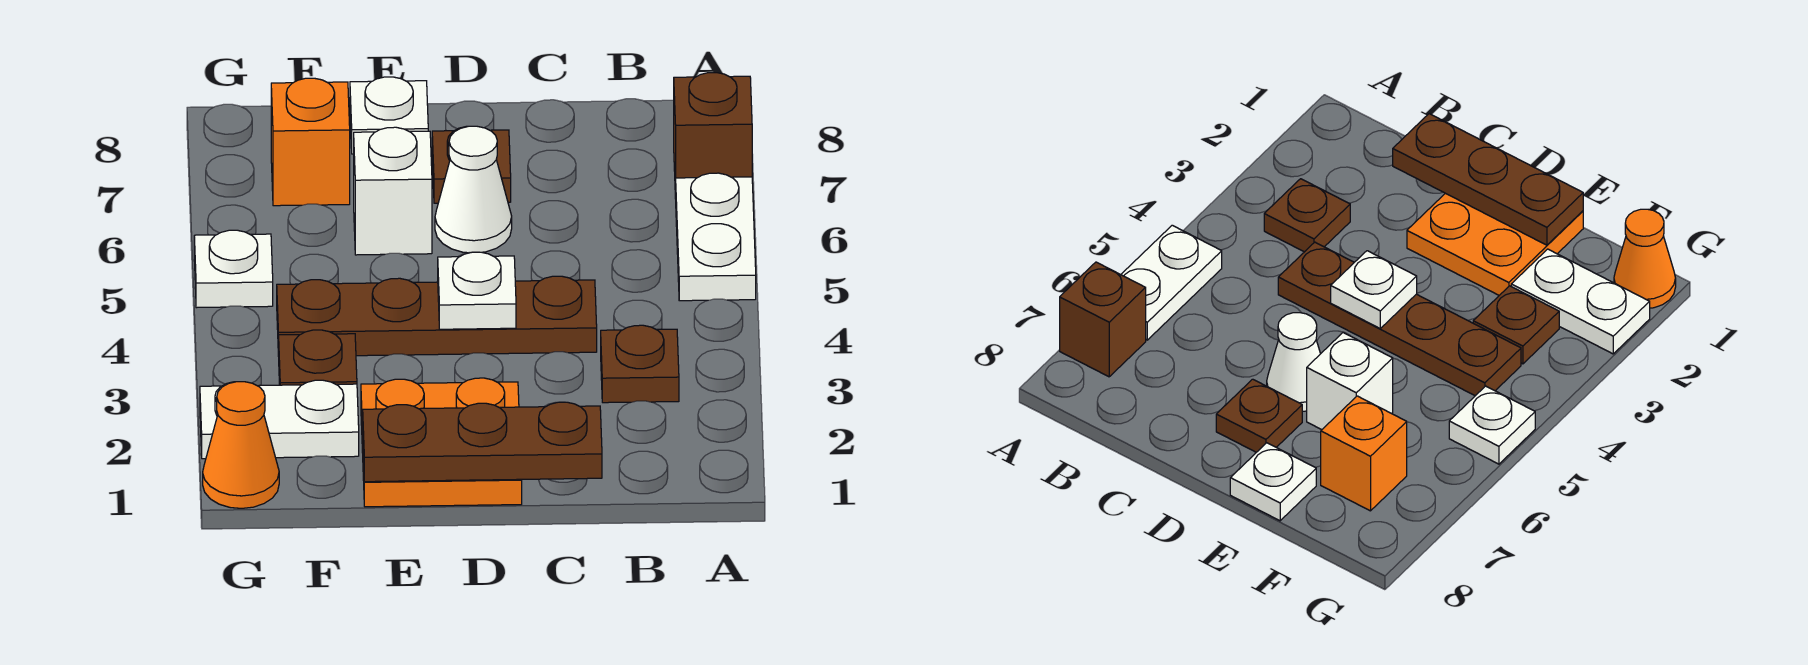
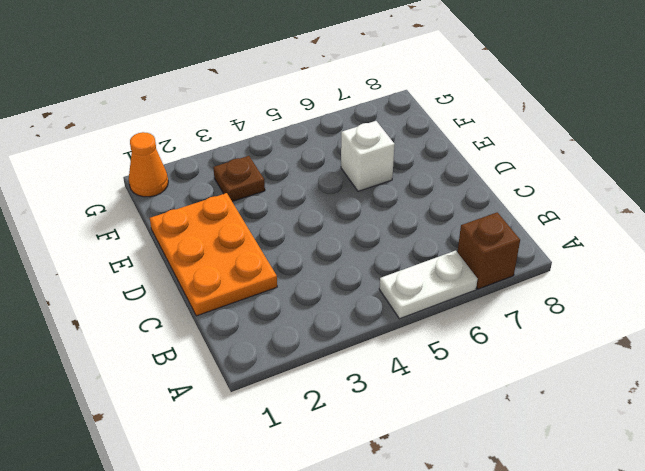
orange 2x3 plate [150,193,277,316] -> orange 2x2 plate [361,378,522,507]
none -> brown 1x1 plate [601,325,679,403]
none -> brown 1x4 plate [277,276,597,356]
none -> white 1x1 cone [435,126,512,253]

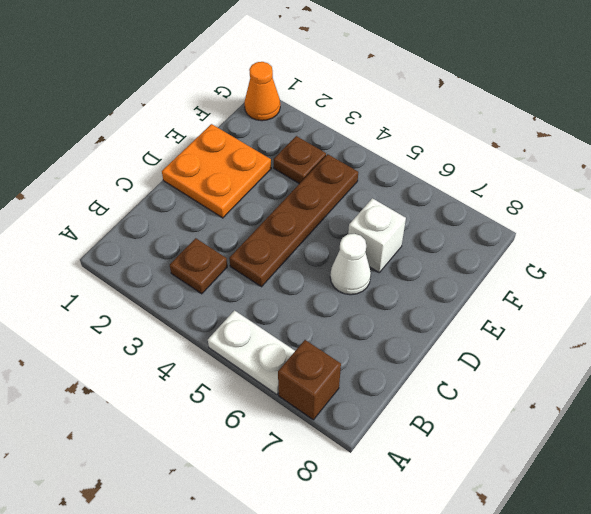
none -> brown 1x1 plate [432,126,511,203]
none -> white 1x1 plate [350,77,428,154]
none -> white 1x2 plate [200,380,359,459]

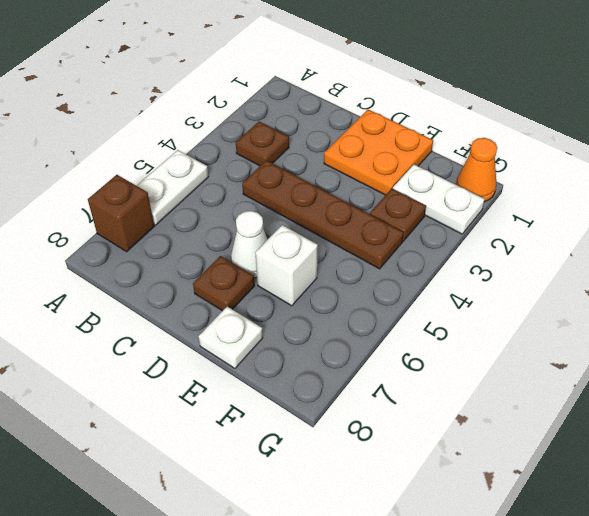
none -> orange 1x1 brick [271,78,350,206]
none -> white 1x1 plate [194,230,273,308]
none -> brown 1x3 plate [363,402,602,482]

